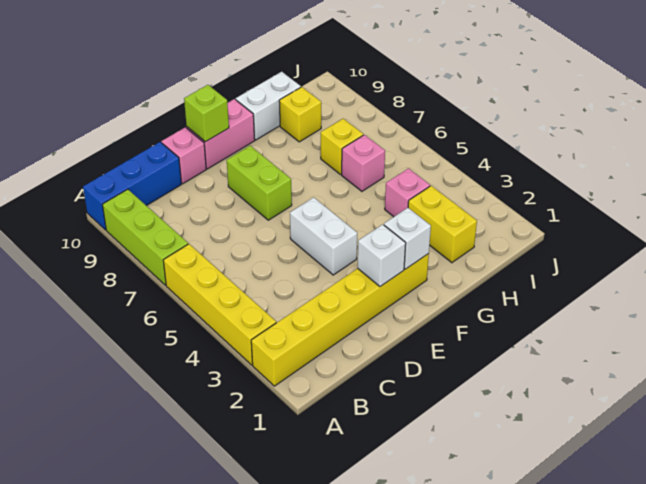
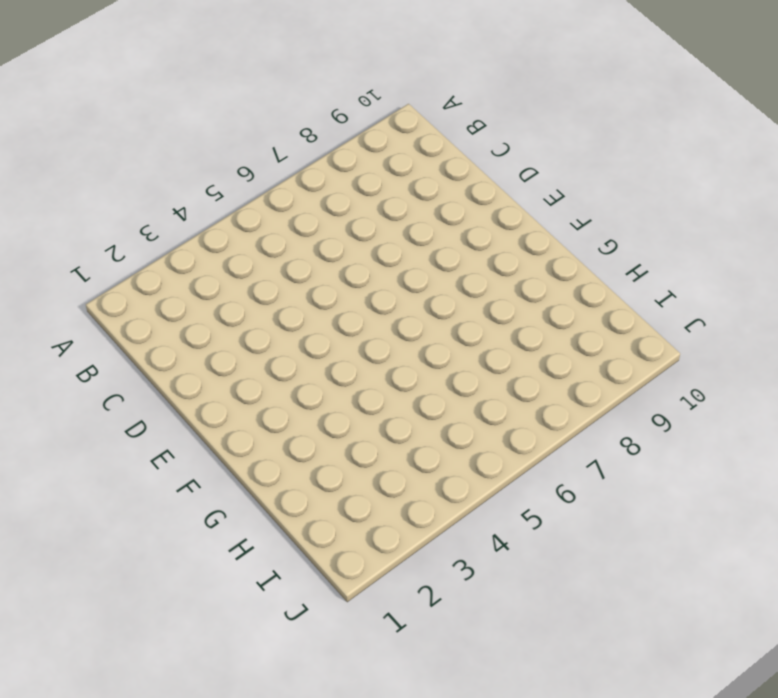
none -> yellow 1x6 brick [251,254,429,386]
none -> yellow 1x4 brick [163,244,276,365]
none -> lime 1x3 brick [102,189,188,285]

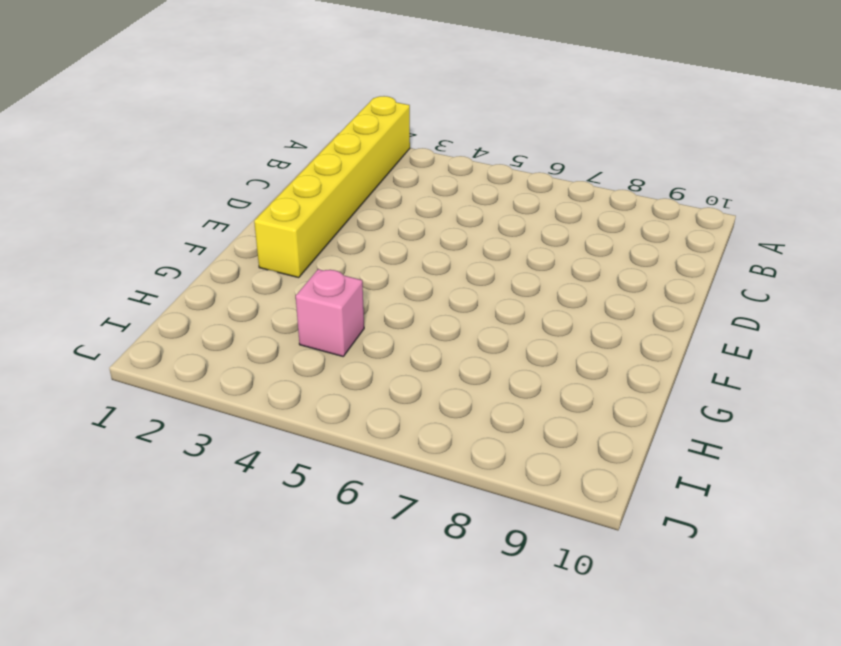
none -> yellow 1x4 brick [163,244,276,365]
none -> lime 1x3 brick [102,189,188,285]
none -> blue 1x3 brick [83,142,181,230]

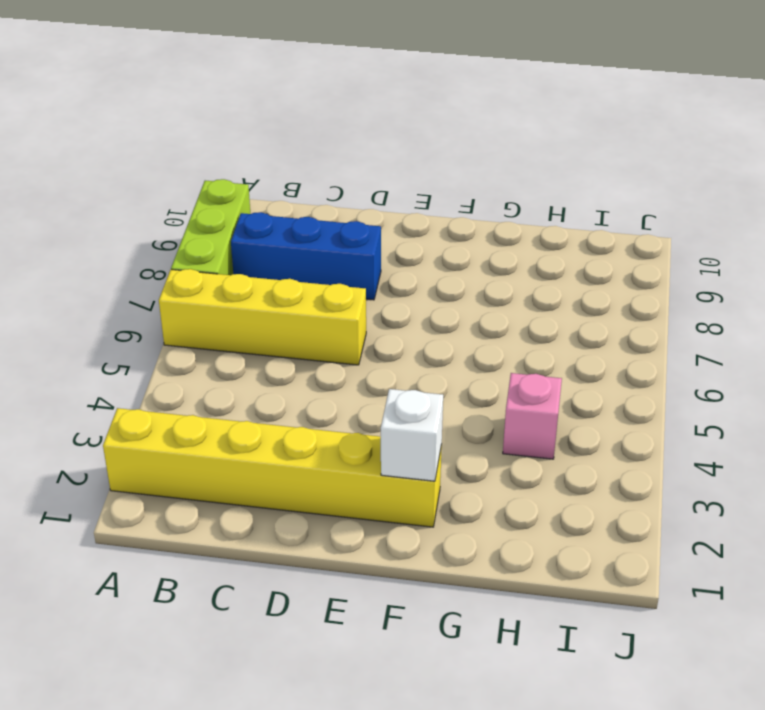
yellow 1x4 brick [159,269,366,365] -> yellow 1x4 brick turned to [163,244,276,365]
blue 1x3 brick [231,212,381,300] -> blue 1x3 brick moved to [83,142,181,230]
none -> pink 1x1 brick [161,127,206,184]
none -> white 1x2 brick [290,197,357,275]
none -> lime 1x2 brick [227,146,292,220]

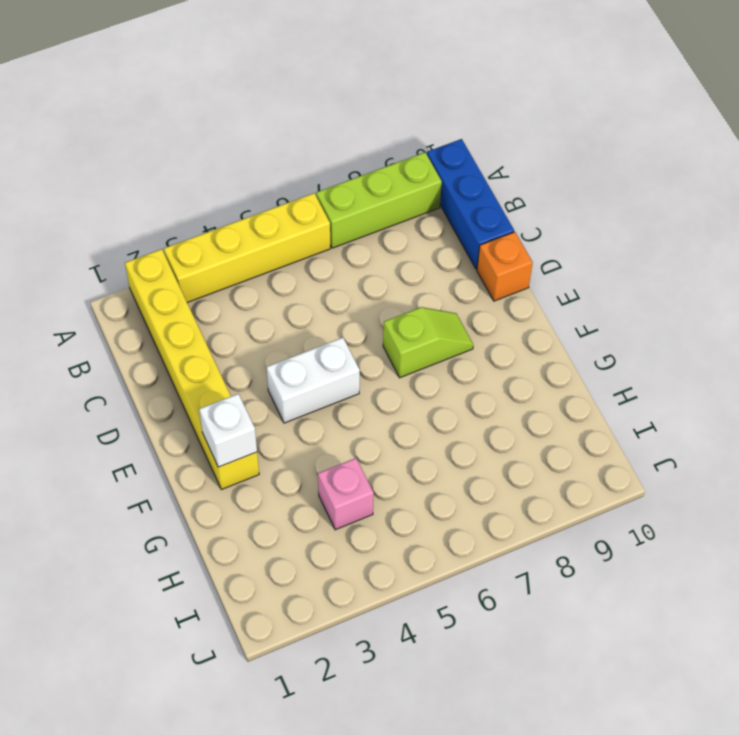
orange 1x1 brick [477,232,533,301] -> pink 1x1 brick [161,127,206,184]
lime 1x2 slope [383,307,473,378] -> lime 1x2 brick [227,146,292,220]
none -> pink 1x2 brick [187,99,255,169]
none -> white 1x2 brick [236,72,301,140]
none -> yellow 1x2 brick [408,186,477,263]

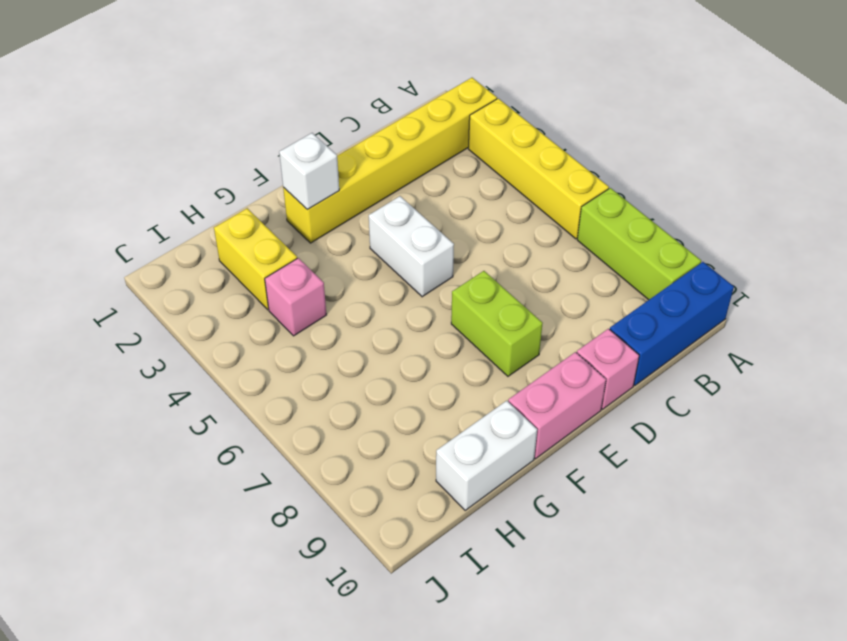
none -> pink 1x1 brick [342,135,385,191]
none -> yellow 1x1 brick [321,119,363,174]
none -> yellow 1x1 brick [279,87,321,142]

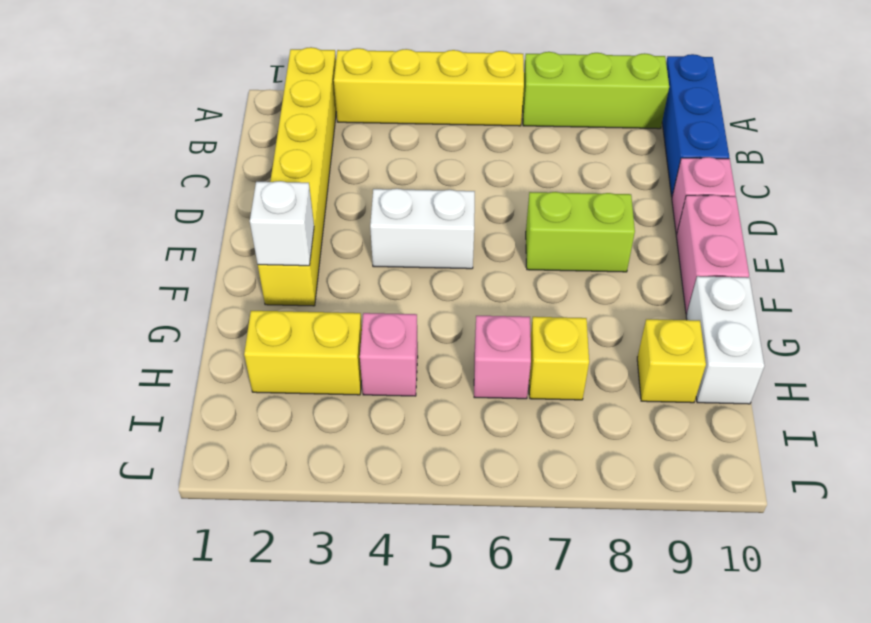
none -> white 1x1 brick [358,224,406,287]
none -> lime 1x1 brick [184,85,229,142]

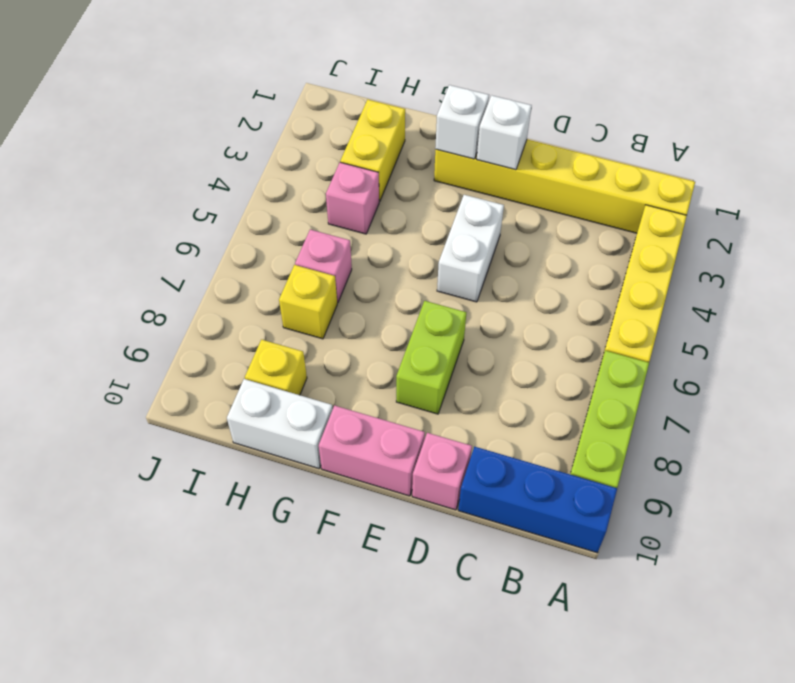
none -> lime 1x1 brick [184,85,229,142]

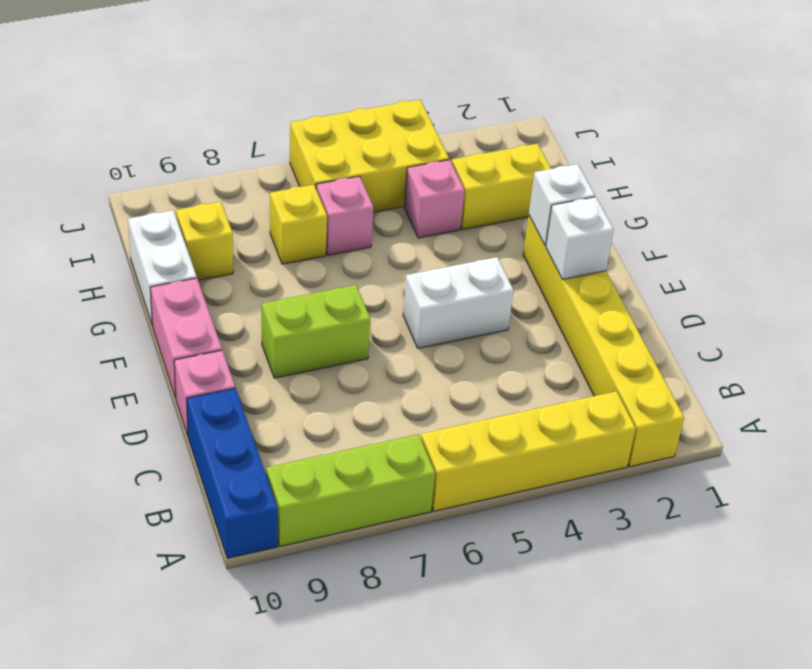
yellow 2x3 brick [290,100,449,212] -> none
none -> lime 1x1 brick [184,85,229,142]

